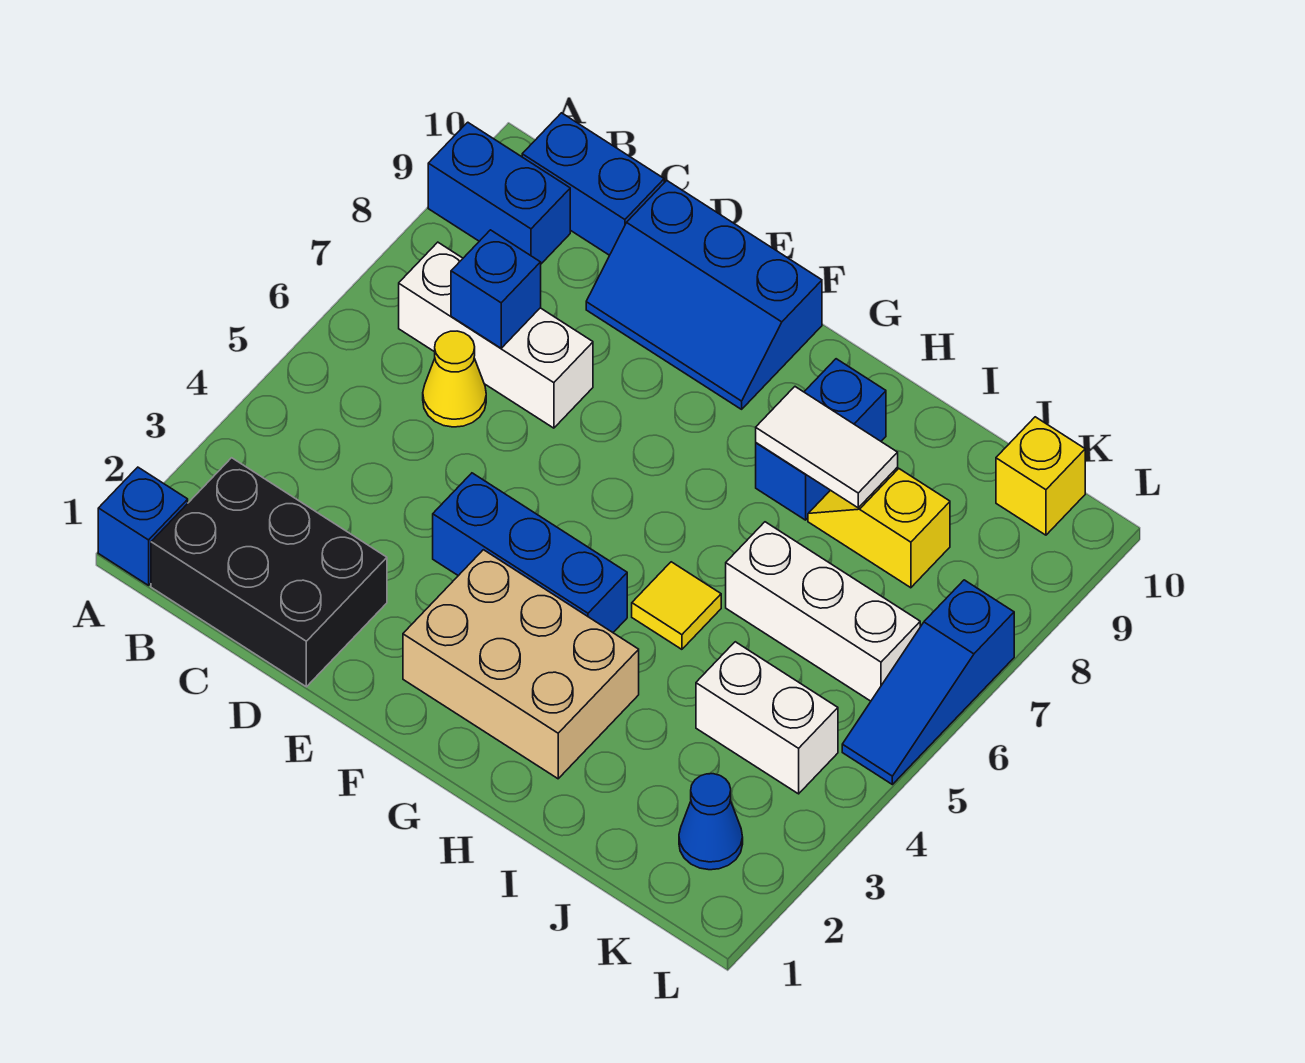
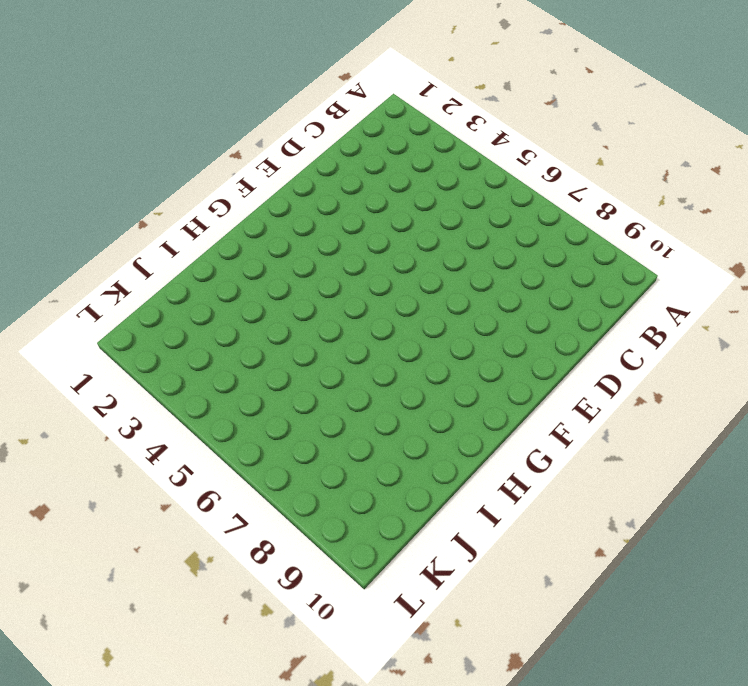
none -> blue 1x1 brick [98,467,188,585]
none -> blue 1x2 brick [428,122,570,264]
none -> black 2x3 brick [151,458,387,687]

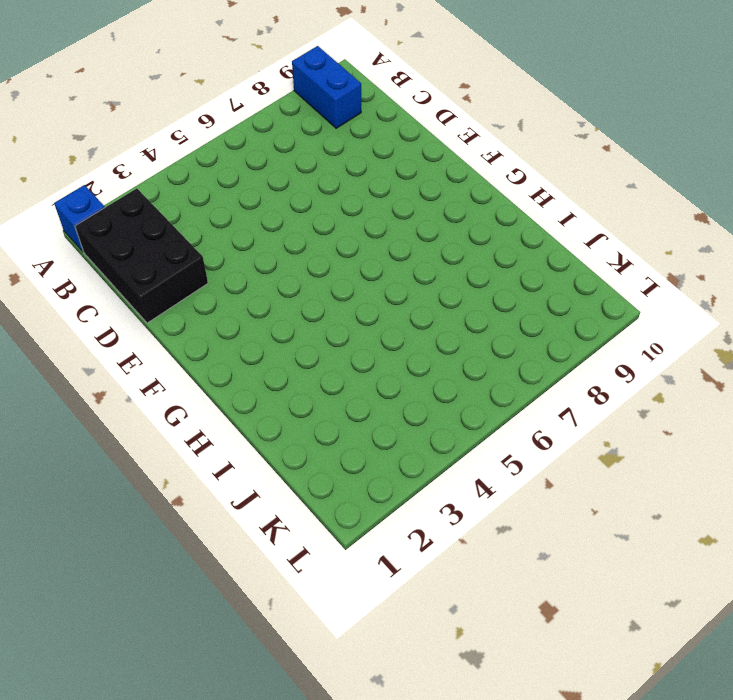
none -> white 1x3 brick [399,242,593,428]
none -> blue 1x2 brick [522,113,664,255]
none -> yellow 1x1 cone [423,331,486,427]

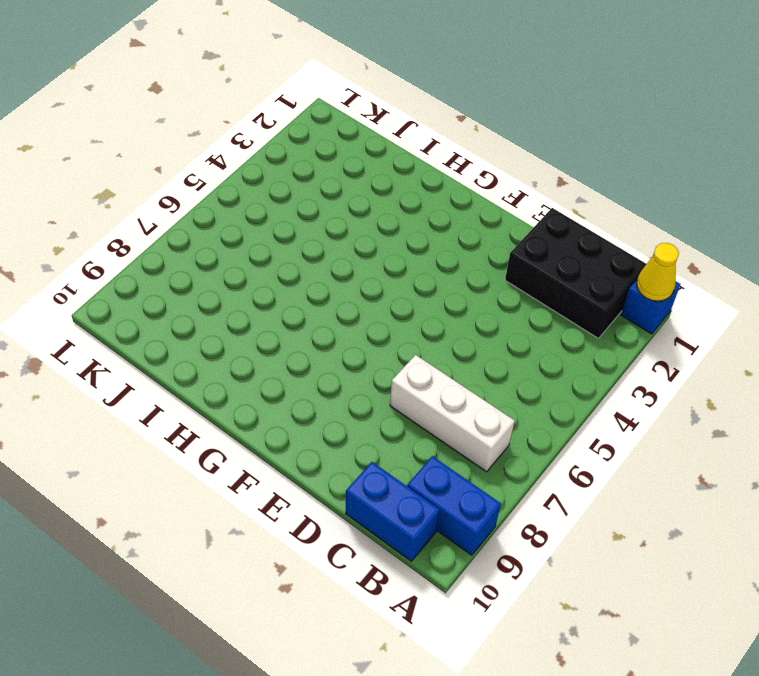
yellow 1x1 cone [637,243,679,301] -> yellow 1x1 cone moved to [423,331,486,427]
none -> blue 2x3 slope [586,181,822,409]
none -> blue 1x3 brick [433,473,627,632]
none -> tan 2x3 brick [403,550,639,779]

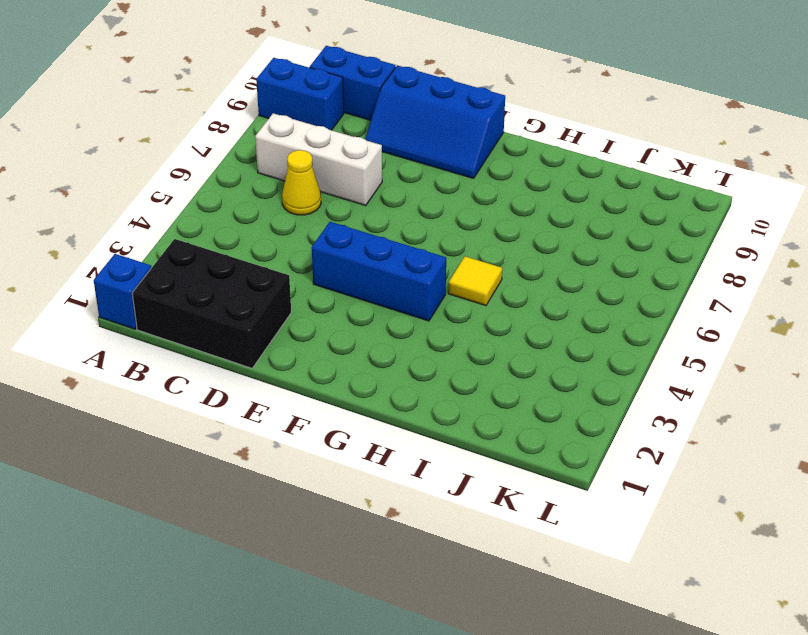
none -> tan 2x3 brick [403,550,639,779]
none -> blue 1x2 brick [756,359,886,520]
none -> white 1x3 brick [726,522,920,701]

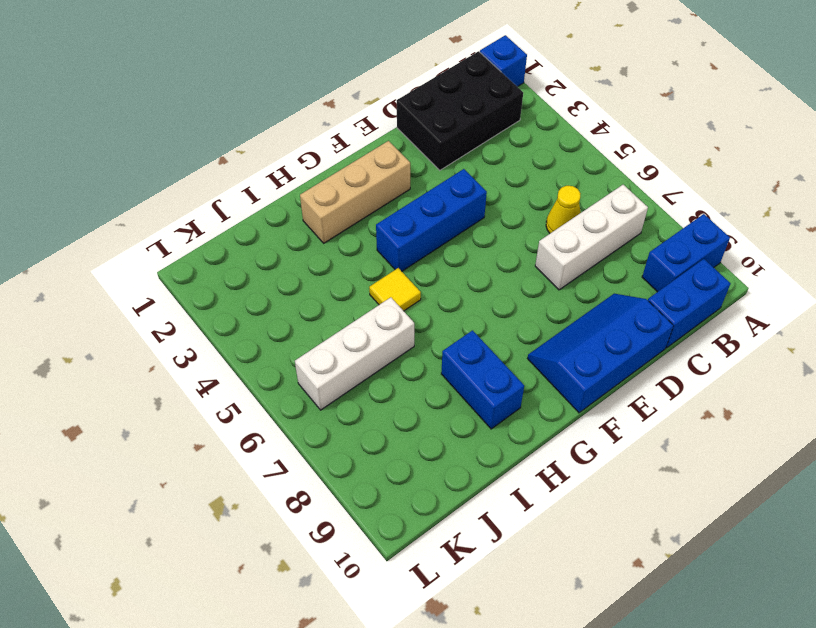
tan 1x3 brick [300,141,410,243] -> tan 2x3 brick [403,550,639,779]
none -> yellow 1x2 slope [808,468,950,588]
none -> white 1x2 brick [696,642,838,794]
none -> blue 1x1 cone [679,774,743,870]

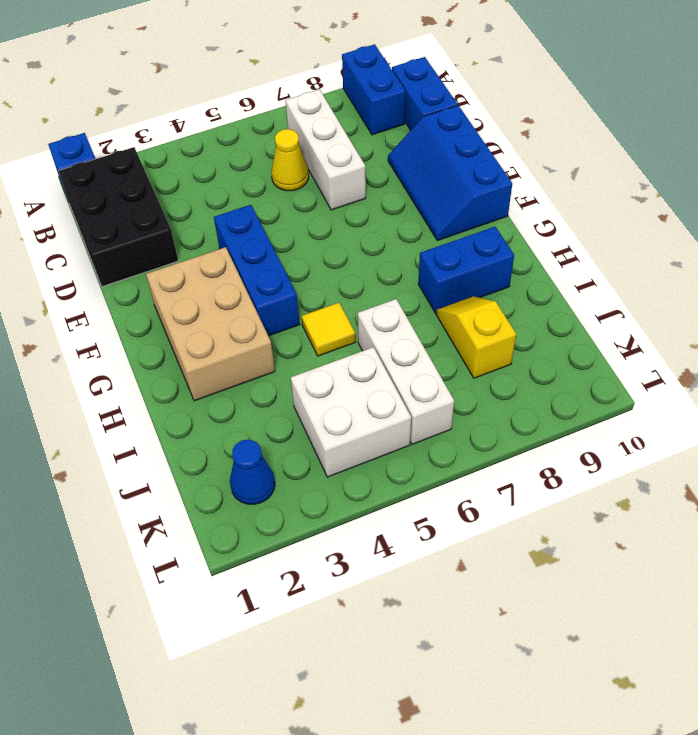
white 2x2 brick [291,347,411,477] -> white 1x2 brick [696,642,838,794]
none -> yellow 1x1 brick [996,417,1085,535]
none -> blue 1x3 slope [842,580,1014,784]
none -> blue 1x1 brick [451,230,541,348]

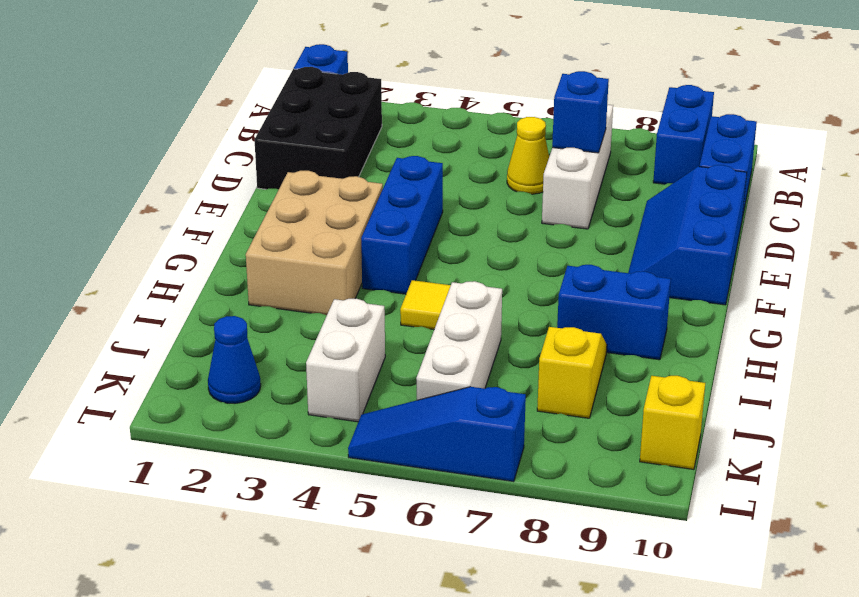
none -> white 1x2 tile [756,387,898,508]

